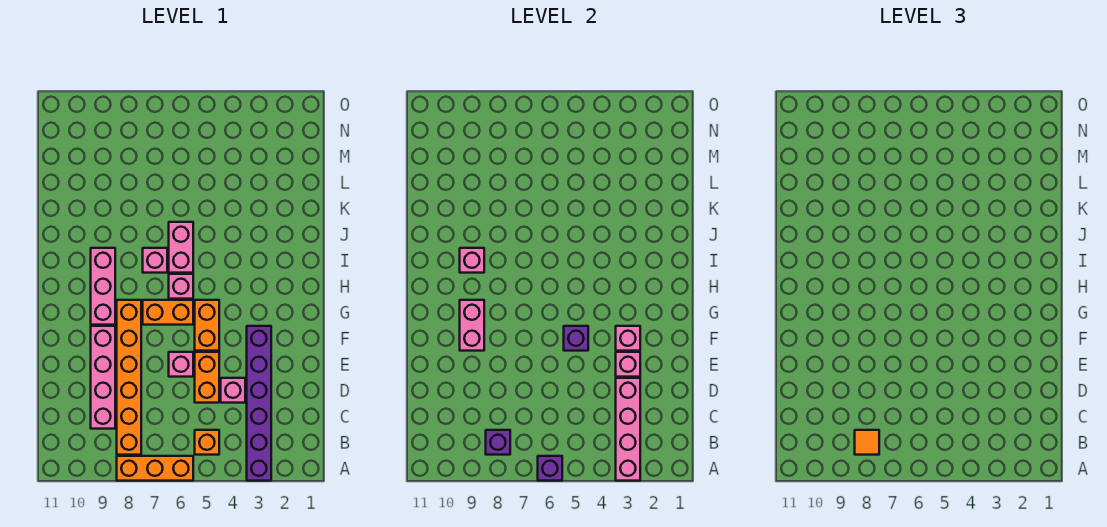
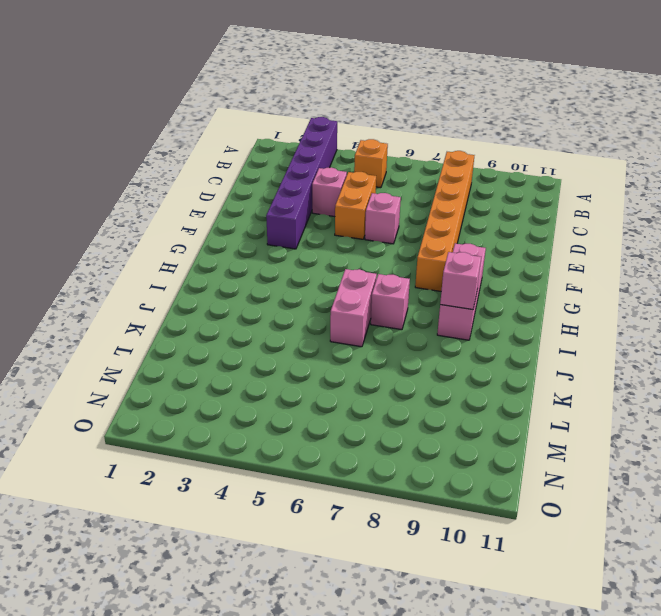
none -> orange 1x3 brick [117,456,193,481]
none -> pink 1x4 brick [91,326,115,429]
none -> orange 1x2 brick [195,300,219,351]

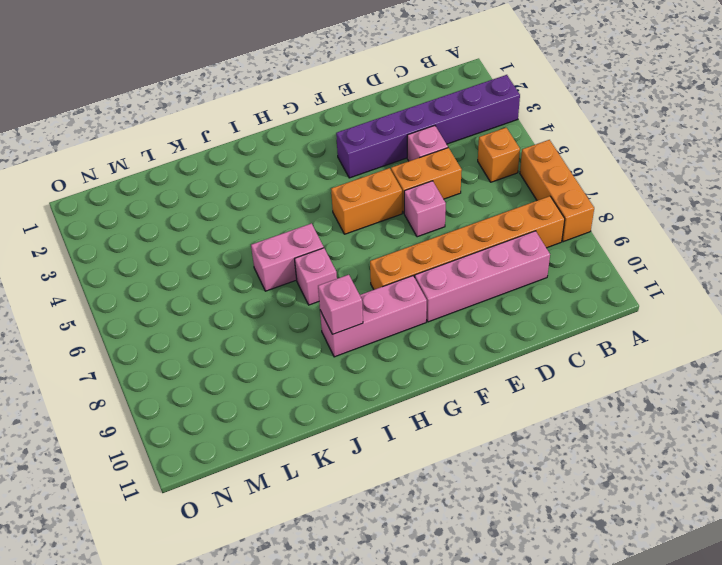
none -> orange 1x2 brick [143,300,193,325]
none -> pink 1x1 brick [169,274,193,299]
none -> pink 1x4 brick [616,378,640,481]

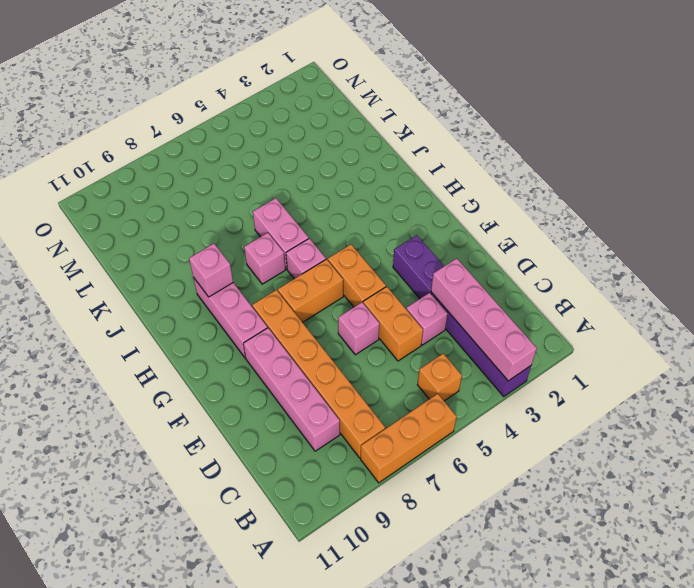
none -> purple 1x1 brick [538,456,562,481]
none -> purple 1x1 brick [486,430,510,455]
none -> pink 1x1 brick [616,352,640,377]

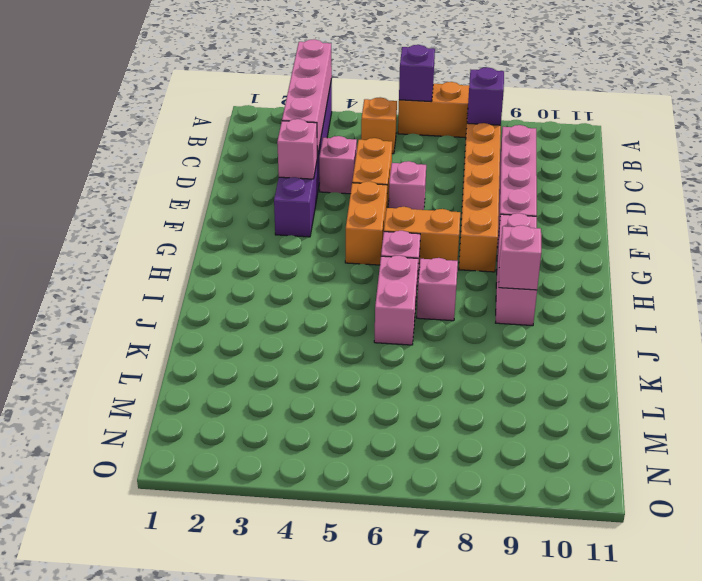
none -> pink 1x1 brick [616,326,640,351]
none -> purple 1x1 brick [564,326,588,351]
none -> pink 1x2 brick [460,300,484,351]

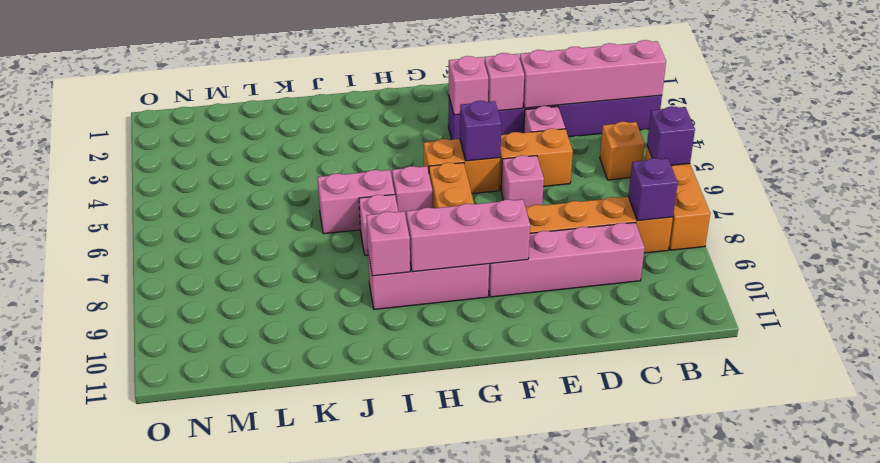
pink 1x3 brick [406,199,530,272] -> pink 1x2 brick [460,300,484,351]
none -> orange 1x1 tile [855,430,879,455]

